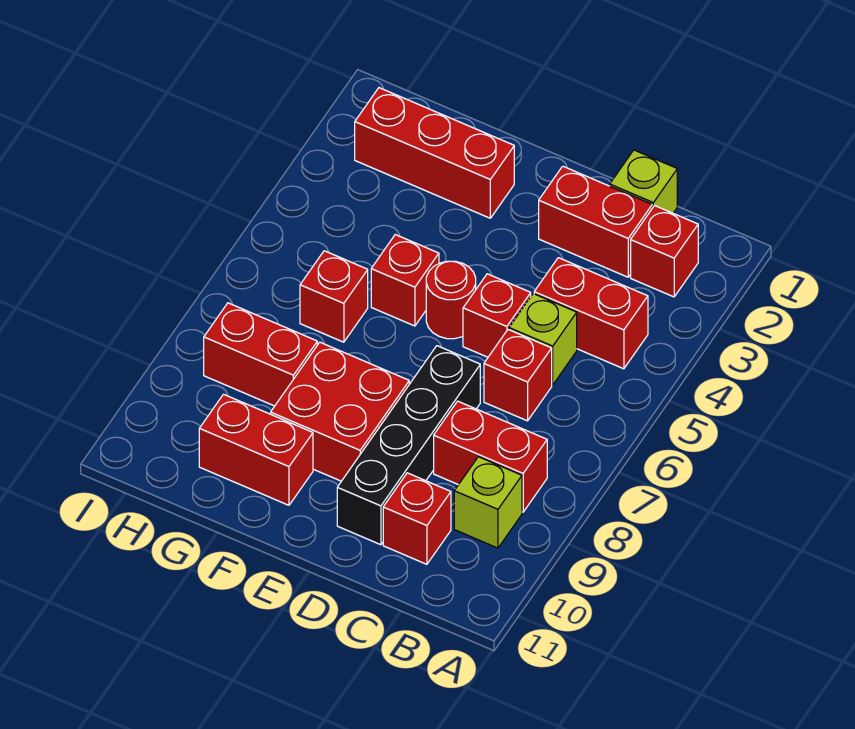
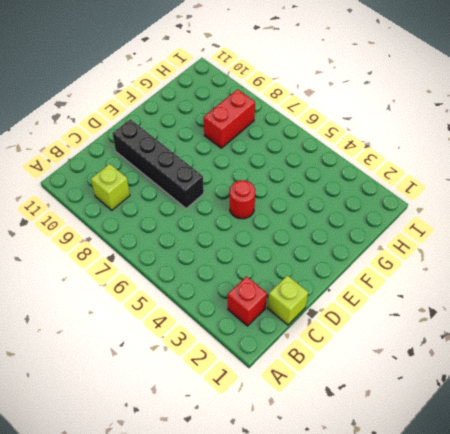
none -> red 1x2 brick [534,258,648,369]
none -> red 1x2 brick [434,401,547,512]
none -> red 1x2 brick [539,166,652,277]

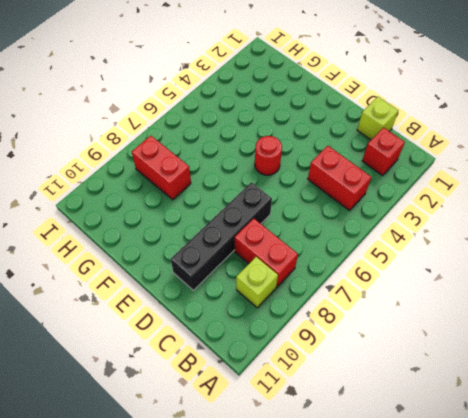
none -> red 1x2 brick [539,166,652,277]
none -> lime 1x1 brick [509,294,577,385]
none -> red 1x1 brick [484,330,552,421]

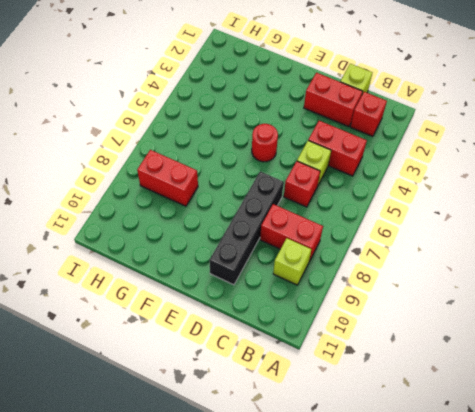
none -> red 1x1 brick [383,473,451,564]
none -> red 1x1 brick [463,274,531,357]
none -> red 2x2 brick [271,342,409,481]

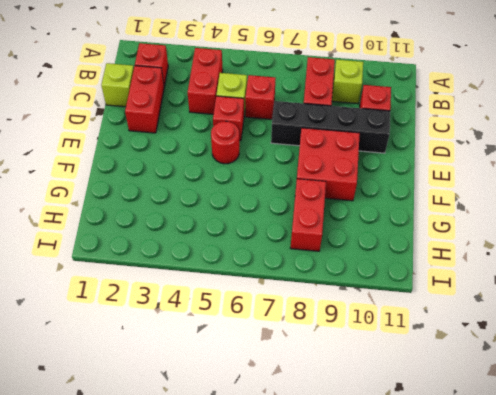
none -> red 1x3 brick [355,88,514,218]
none -> red 1x1 brick [371,235,439,326]
none -> red 1x2 brick [199,394,313,505]

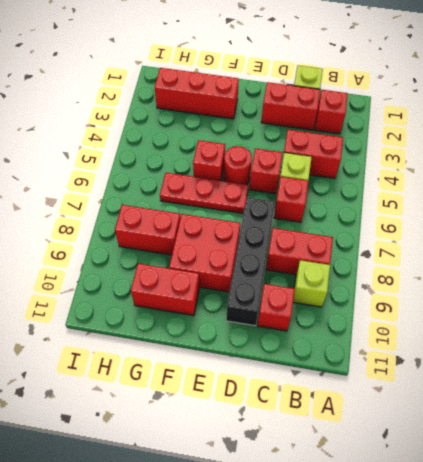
red 1x3 plate [160,173,248,214] -> red 1x1 brick [300,251,368,342]

